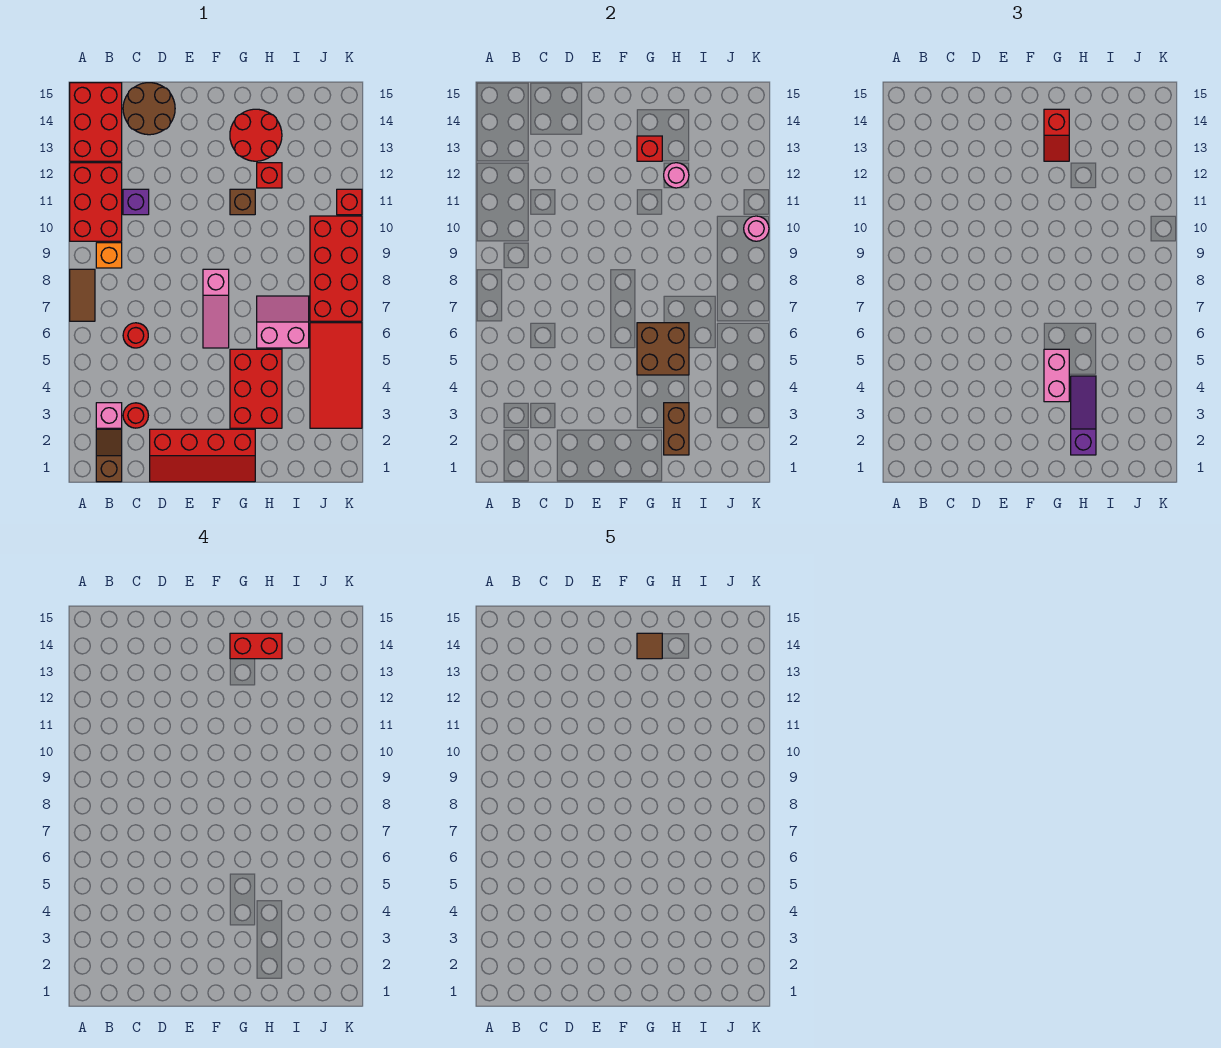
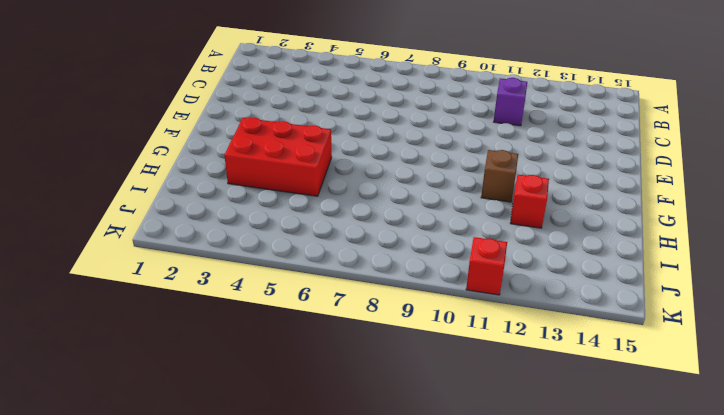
none -> brown 1x2 tile [70,269,95,321]
none -> red 2x3 brick [70,163,122,241]
none -> red 2x3 brick [70,83,122,161]
none -> brown 1x2 slope [96,429,122,482]

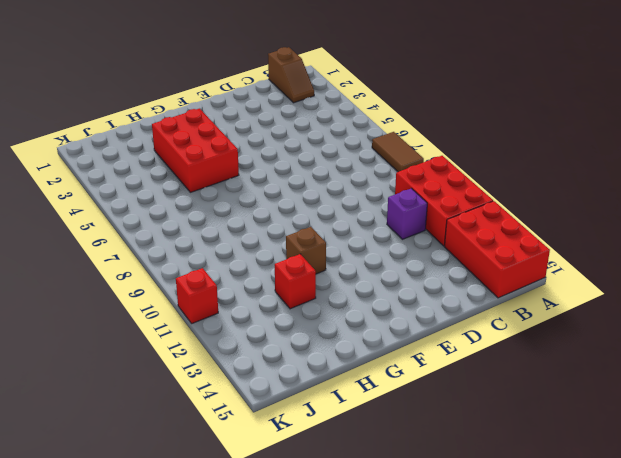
none -> pink 1x1 brick [96,403,122,428]
none -> orange 1x1 brick [96,243,122,268]
none -> red 1x1 round brick [123,403,148,428]
none -> red 1x1 round brick [123,323,148,348]

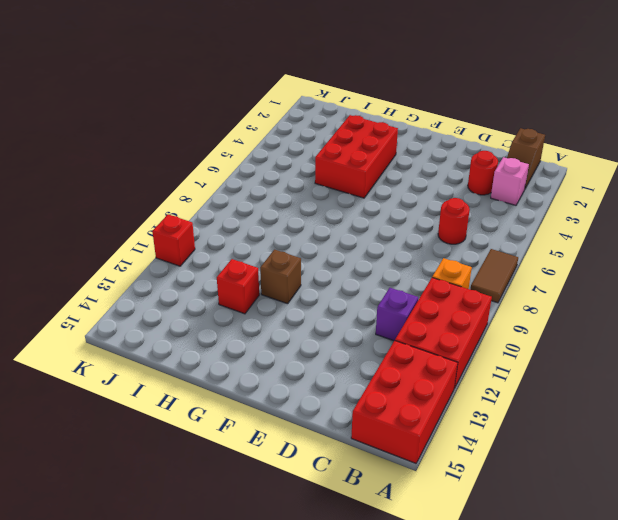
none -> brown 2x2 round brick [123,83,175,135]
none -> red 2x4 slope [150,429,255,482]
none -> pink 1x3 slope [203,269,229,348]
none -> red 2x2 round brick [230,109,282,161]

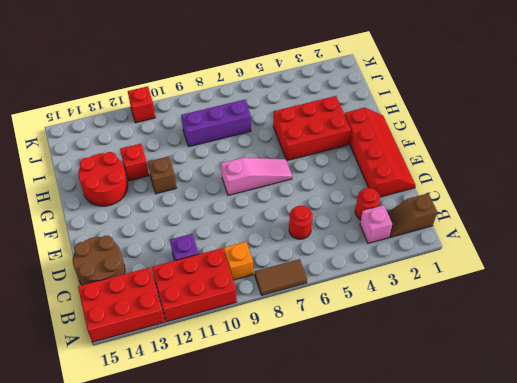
purple 1x3 brick [181,100,251,147] -> pink 2x2 slope [257,296,309,348]
none -> red 2x4 tile [310,323,362,428]
none -> red 2x4 brick [310,216,362,321]
none -> brown 2x2 brick [637,323,689,375]
none -> red 1x1 brick [637,136,662,161]

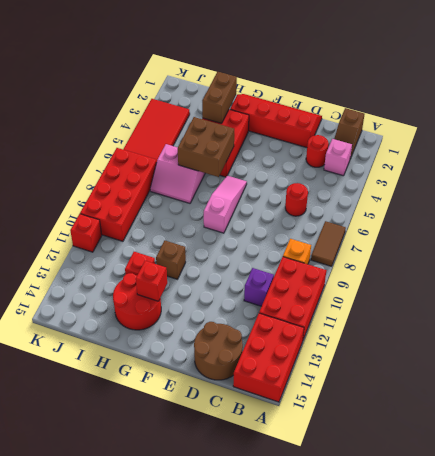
none -> pink 1x1 round brick [664,163,689,188]
none -> pink 1x1 round brick [744,216,769,241]
none -> pink 1x2 brick [1044,349,1069,402]
none -> red 1x2 slope [1044,109,1069,161]

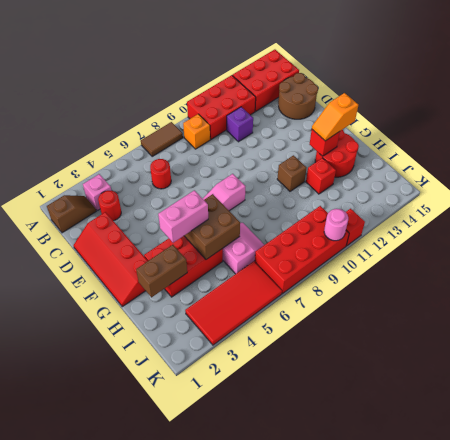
orange 1x2 slope [312,93,358,141] -> red 1x2 slope [1044,109,1069,161]
none -> pink 1x1 round brick [664,163,689,188]
none -> purple 1x3 slope [1071,376,1096,455]
none -> red 1x2 brick [230,633,282,659]
none -> brown 1x1 tile [637,633,662,659]

